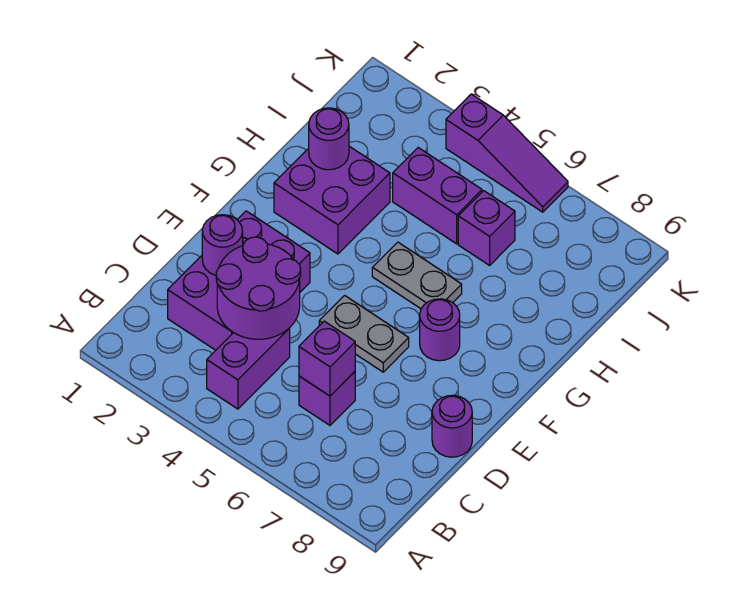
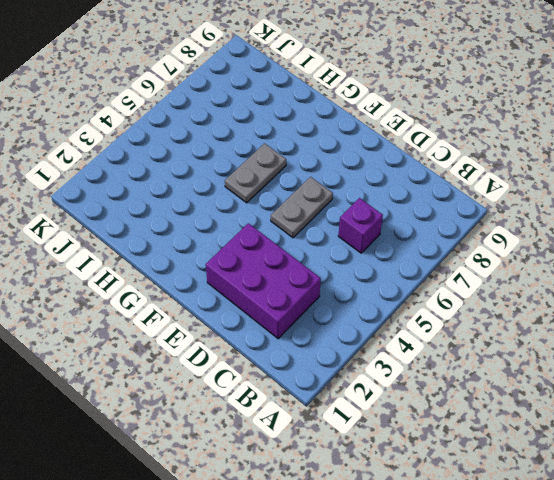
none -> purple 1x2 brick [207,328,290,409]
none -> purple 1x1 round brick [432,395,472,457]
none -> purple 1x1 round brick [420,299,460,361]

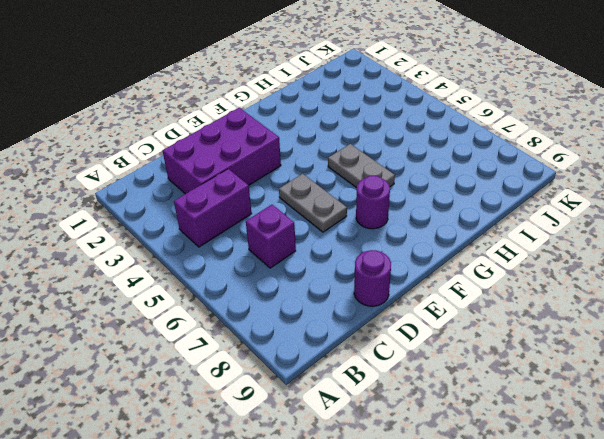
none -> purple 2x2 brick [274,146,390,254]
none -> purple 1x2 brick [393,148,482,244]
none -> purple 1x1 brick [458,191,515,265]

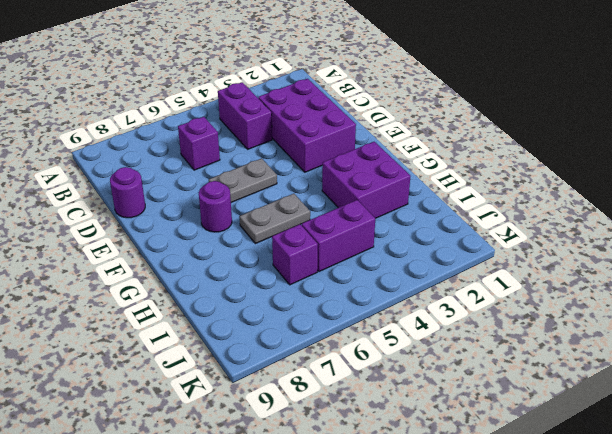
none -> purple 1x3 slope [446,94,568,212]
none -> purple 2x2 round brick [216,237,301,339]
none -> purple 1x1 brick [299,321,355,396]

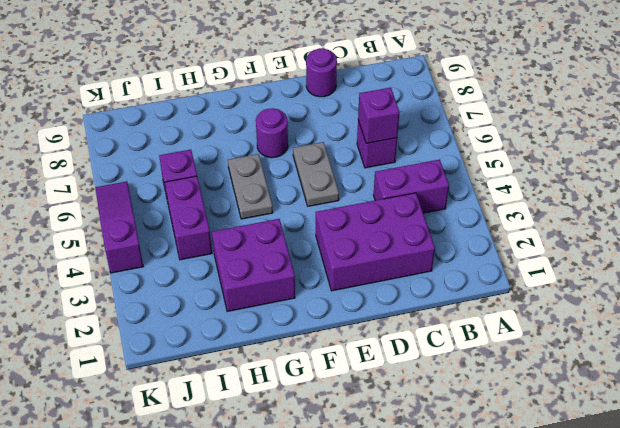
none -> purple 2x2 round brick [216,237,301,339]
none -> purple 1x1 round brick [202,215,243,275]
none -> purple 1x1 round brick [309,108,349,170]

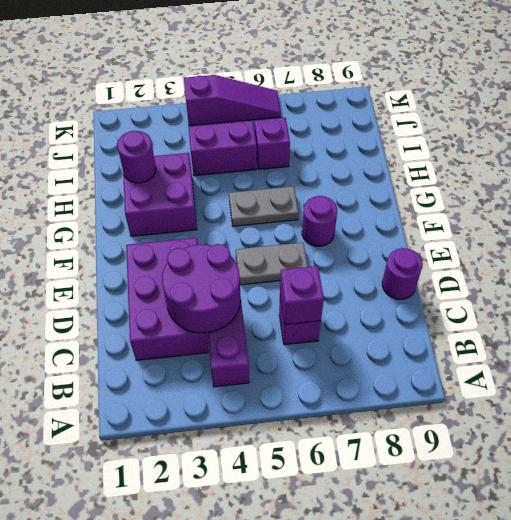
none -> purple 1x1 round brick [202,215,243,275]

